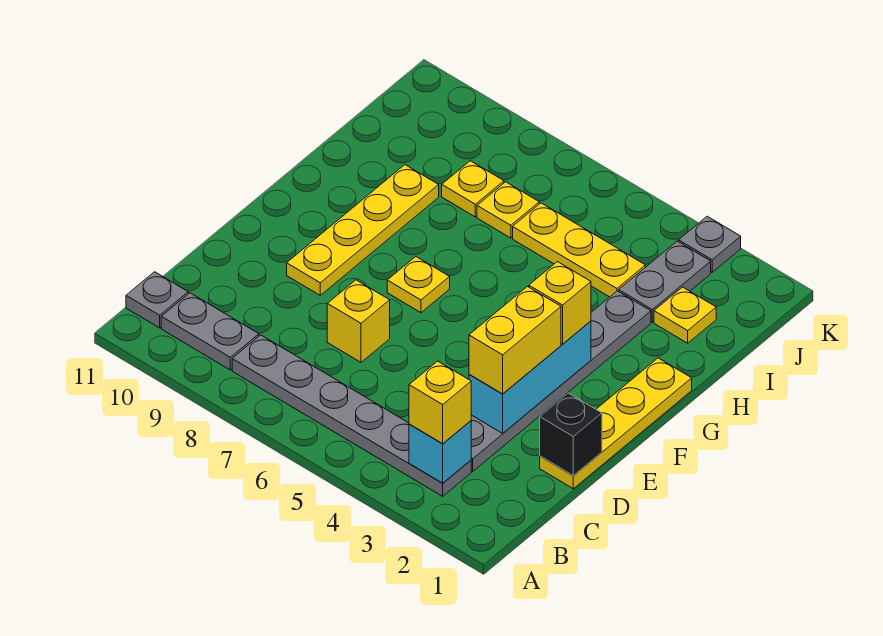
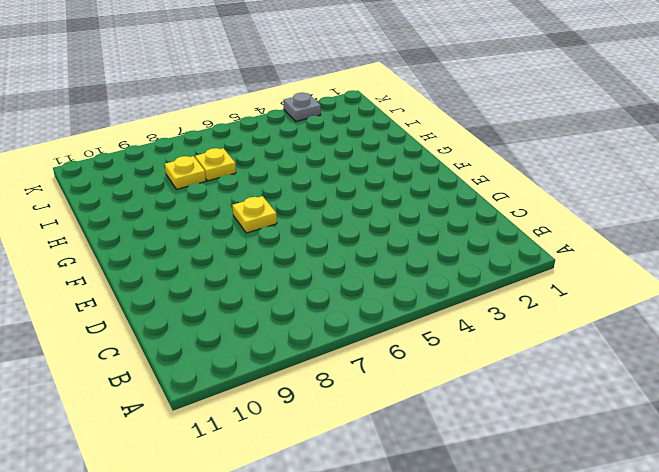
none -> grey 1x6 plate [232,335,471,496]
none -> grey 1x2 plate [161,293,259,370]
none -> grey 1x1 plate [126,272,188,328]

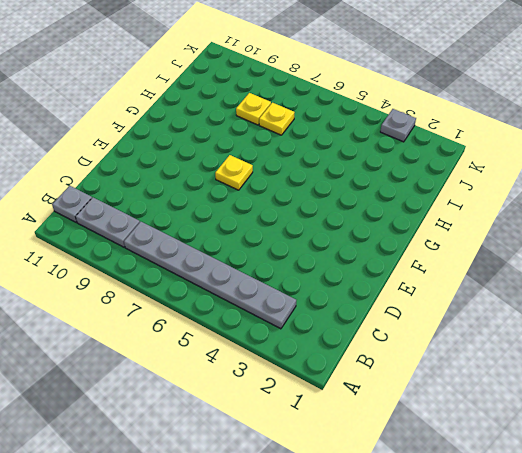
none -> grey 1x6 plate [471,291,651,471]
none -> yellow 1x4 plate [540,358,692,489]
none -> yellow 1x1 brick [327,280,390,362]

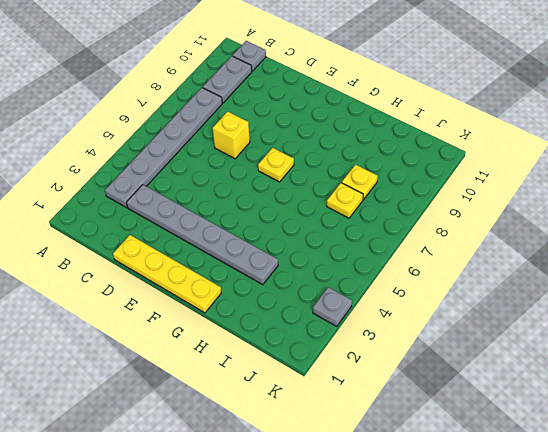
none -> yellow 1x4 plate [287,165,439,295]
none -> yellow 1x1 plate [654,287,716,343]
none -> grey 1x2 plate [619,241,711,322]

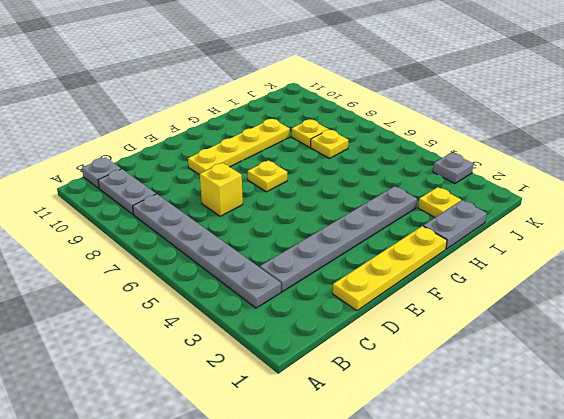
grey 1x2 plate [423,200,487,249] -> grey 1x2 plate moved to [619,241,711,322]
none -> yellow 1x3 plate [513,203,645,297]
none -> cyan 1x1 brick [409,421,471,483]
none -> black 1x1 brick [540,393,602,476]

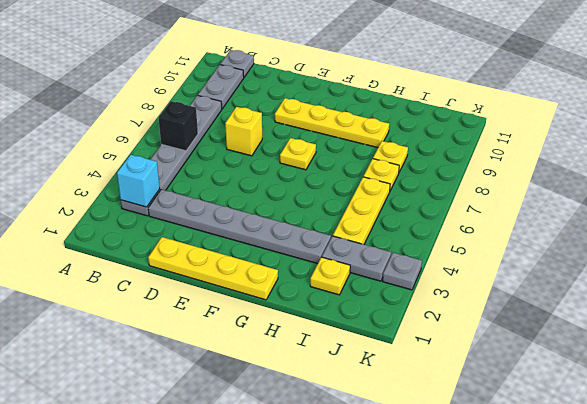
black 1x1 brick [159,101,198,151] -> black 1x1 brick moved to [540,393,602,476]
none -> cyan 1x3 brick [469,321,591,433]
none -> yellow 1x1 brick [409,361,471,444]
none -> yellow 1x2 brick [469,287,561,394]

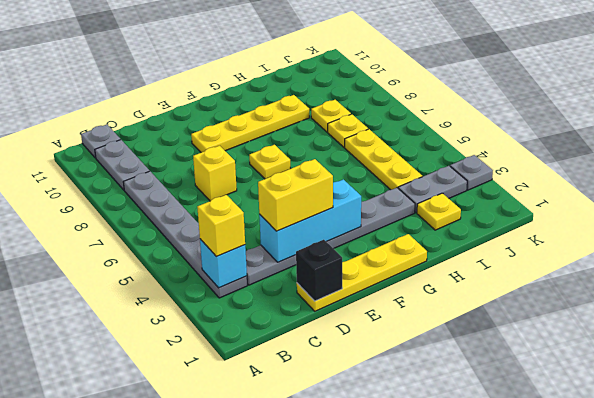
none -> yellow 1x1 brick [529,262,591,344]

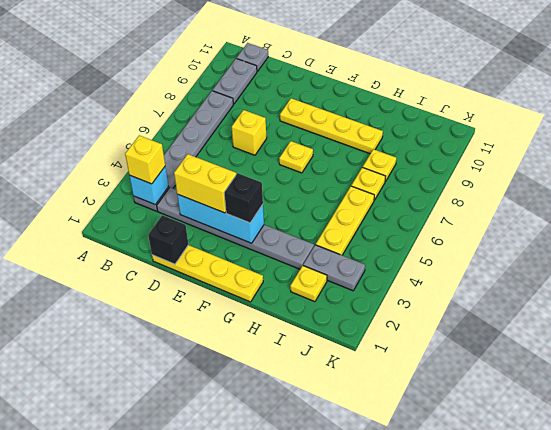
black 1x1 brick [224,173,263,223] -> yellow 1x1 brick [529,262,591,344]
none -> grey 1x1 plate [679,216,741,272]

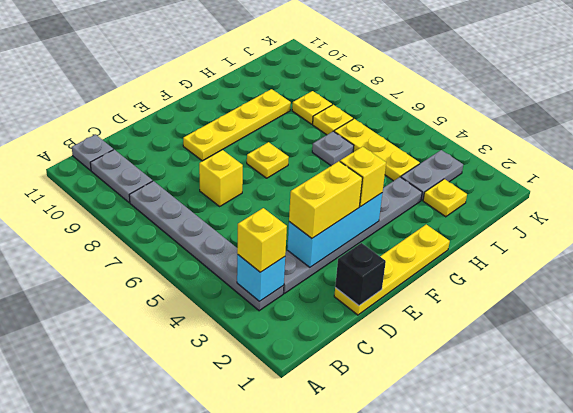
grey 1x1 plate [312,131,354,166] -> grey 1x1 plate moved to [679,216,741,272]

